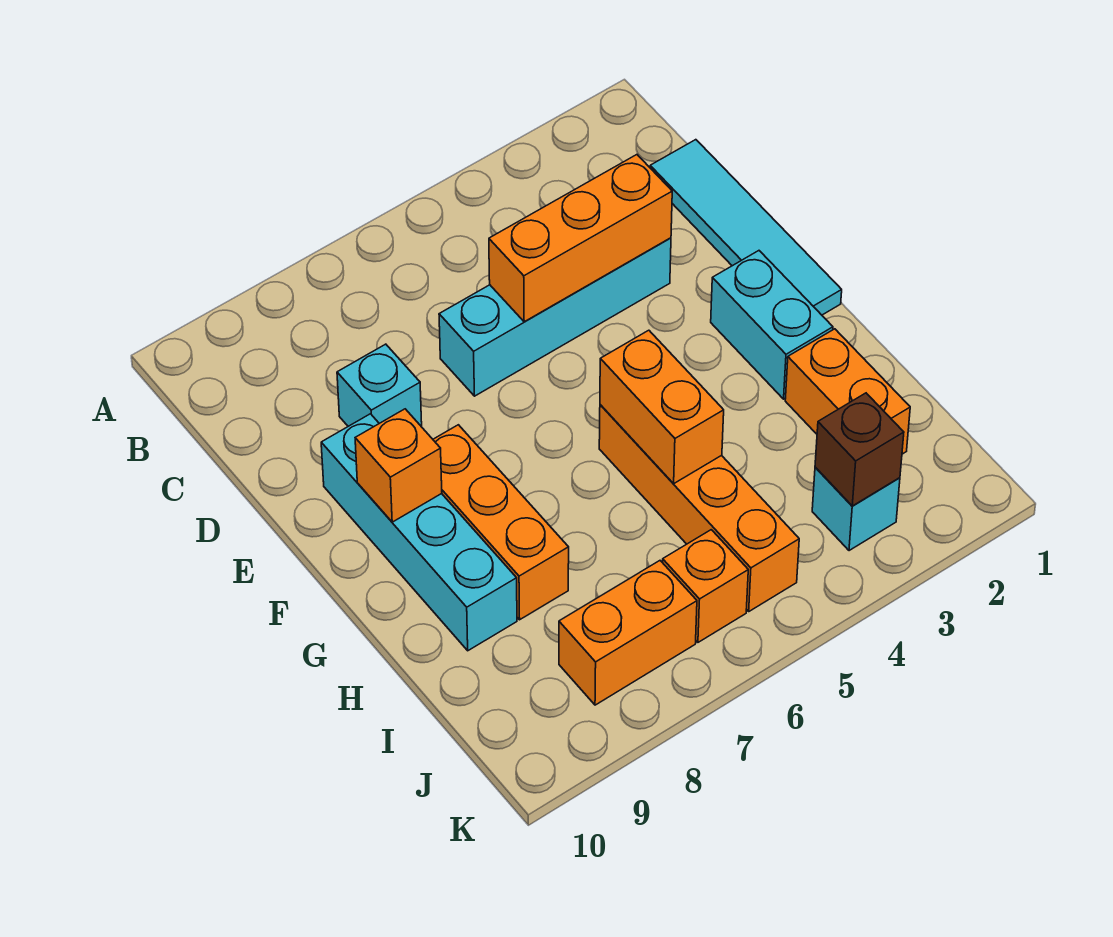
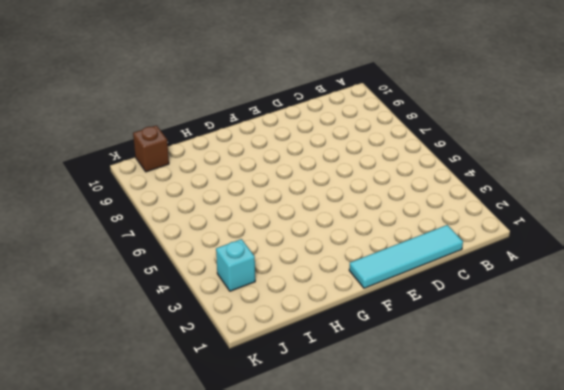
brown 1x1 brick [133,125,169,172] -> brown 1x1 brick moved to [815,393,904,506]
none -> cyan 1x4 brick [439,238,671,396]
none -> cyan 1x1 brick [337,344,422,427]
none -> cyan 1x4 brick [321,414,517,651]

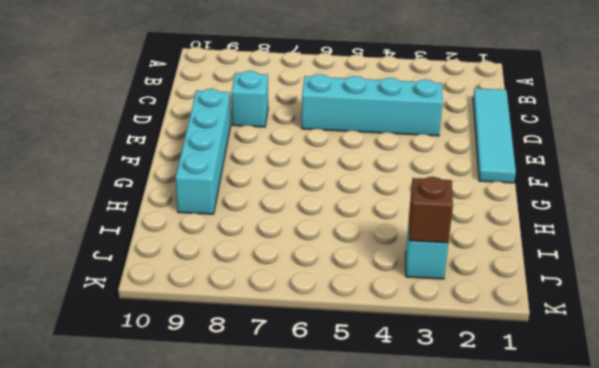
none -> cyan 1x2 brick [711,251,833,399]
none -> orange 1x3 brick [433,425,569,620]
none -> orange 1x4 brick [599,405,799,611]

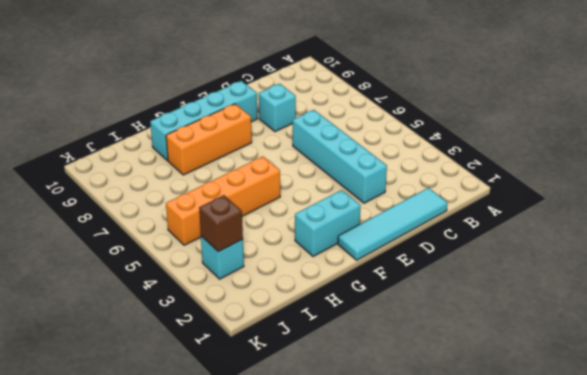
none -> orange 1x2 brick [785,329,910,454]
none -> orange 1x1 brick [663,530,748,642]
none -> orange 1x2 brick [559,561,697,705]

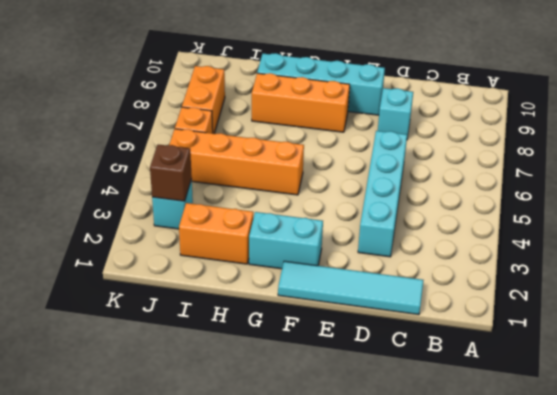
none -> orange 1x3 brick [489,155,672,322]
none -> orange 1x1 brick [355,409,442,522]
none -> orange 1x2 brick [600,330,724,483]

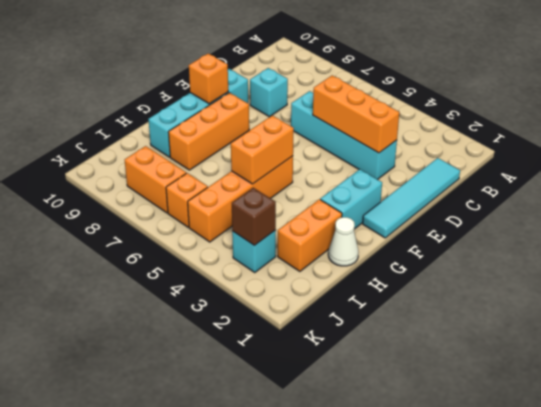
white 1x1 cone [328,217,358,266] -> none

